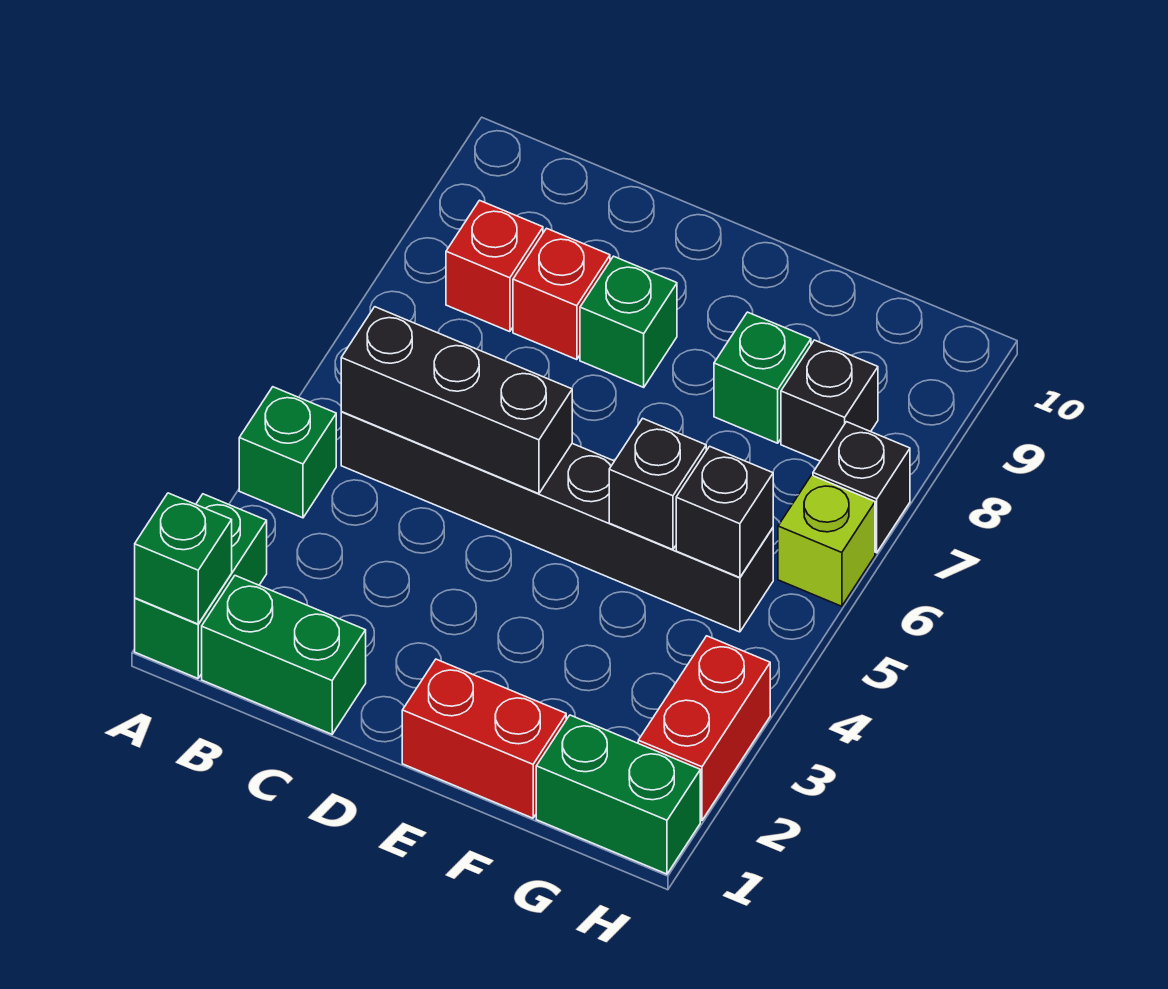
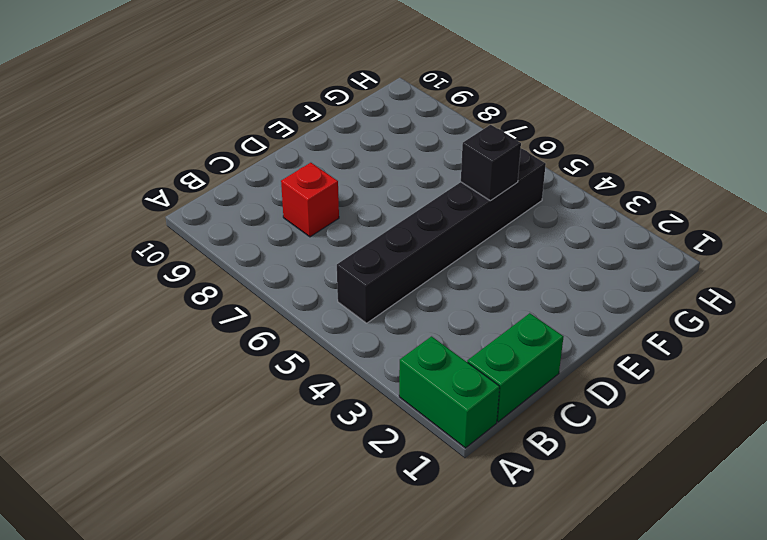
none -> green 1x1 brick [239,387,336,518]
none -> red 1x1 brick [446,200,543,332]
none -> green 1x1 brick [580,256,677,387]

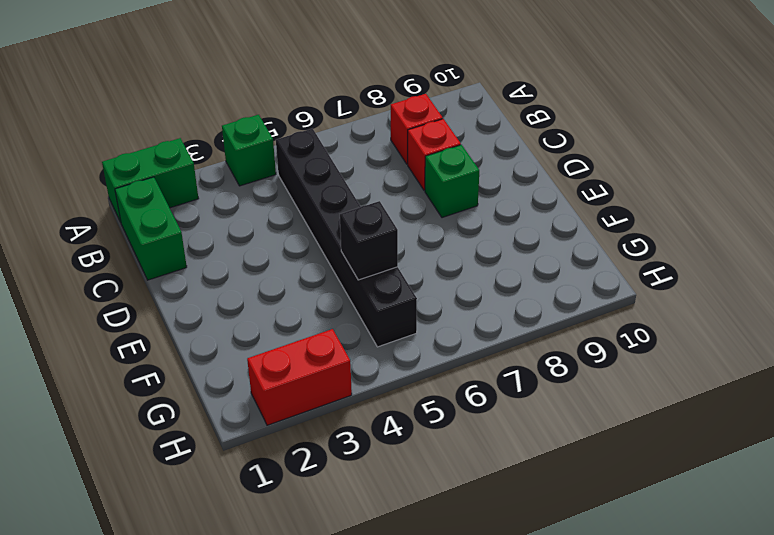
none -> red 1x2 brick [402,659,566,818]
none -> green 1x1 brick [714,312,811,443]
none -> green 1x2 brick [536,715,700,874]

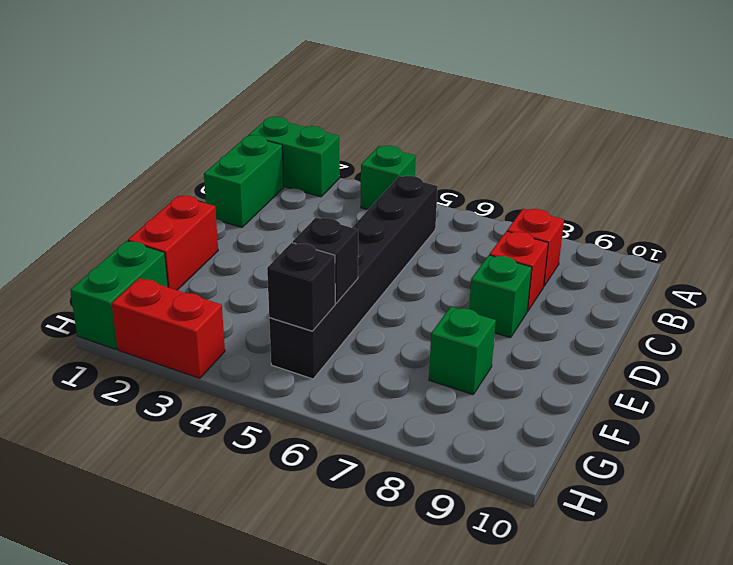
none -> black 1x1 brick [781,340,878,461]
none -> lime 1x1 brick [778,475,875,606]
none -> black 1x1 brick [813,422,910,553]

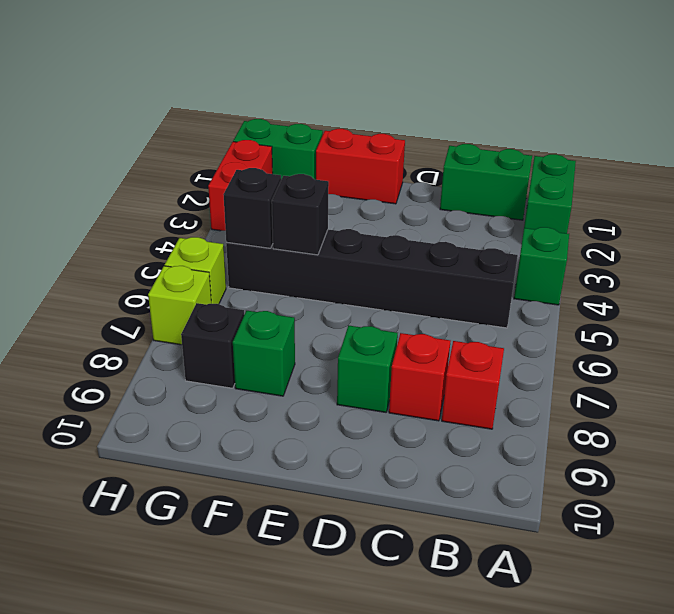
lime 1x1 brick [148,266,211,345] -> black 1x1 brick [813,422,910,553]
none -> green 1x1 brick [135,493,232,624]
none -> black 1x3 brick [341,307,572,494]

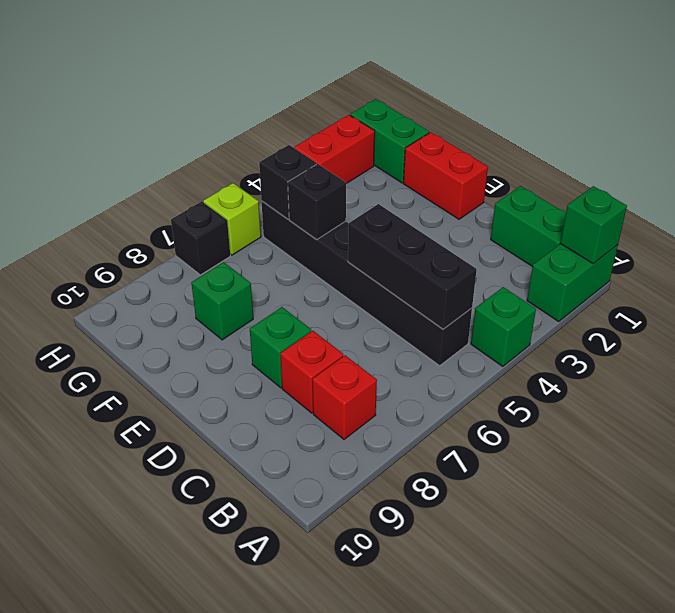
none -> black 1x1 brick [781,340,878,461]

